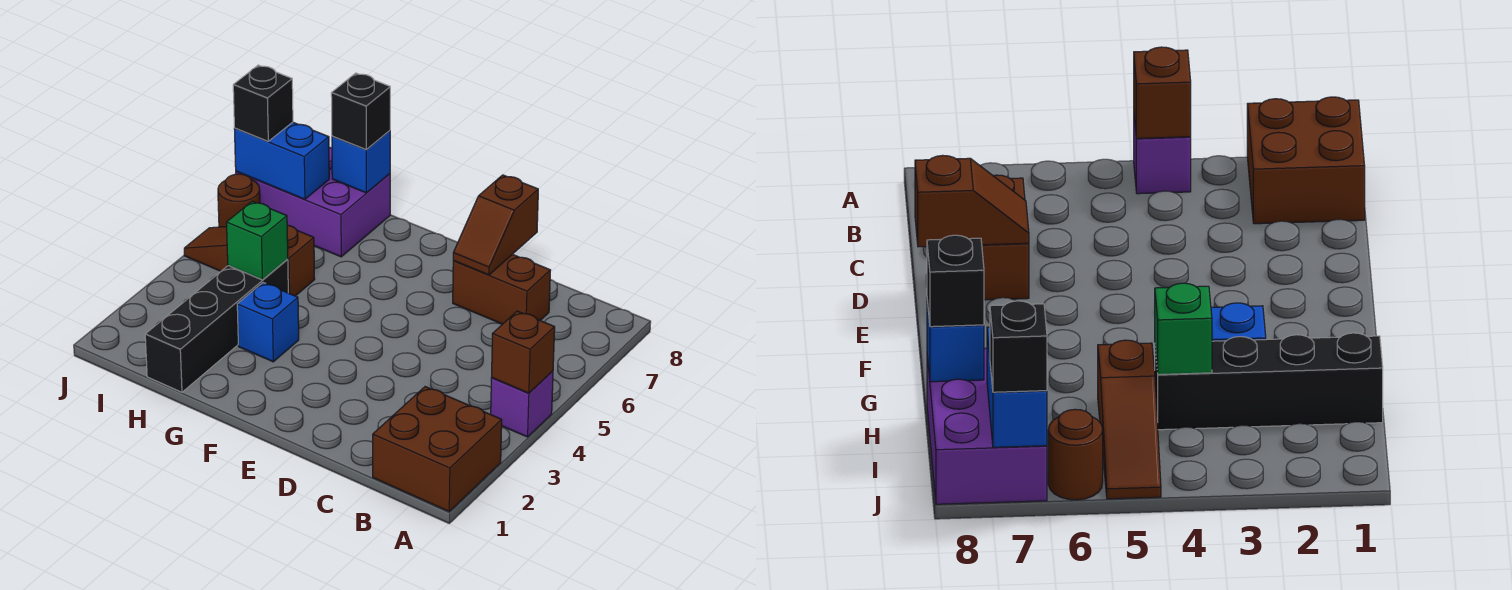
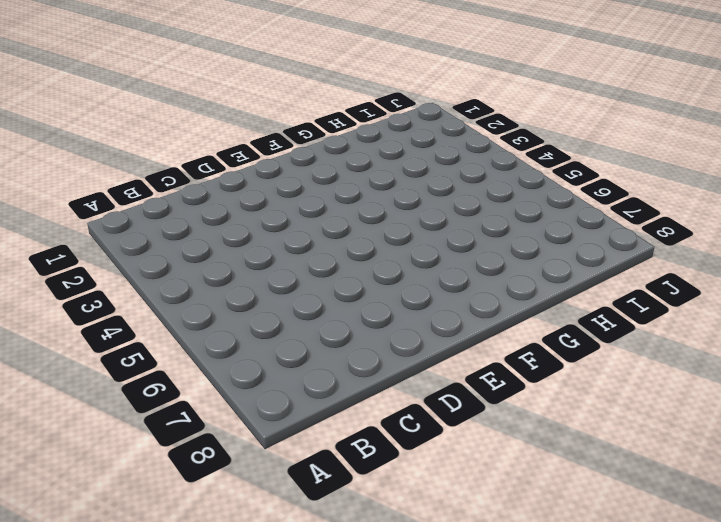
none -> brown 2x2 brick [373,387,502,511]
none -> purple 1x1 brick [491,371,553,437]
none -> brown 1x2 brick [453,254,550,324]

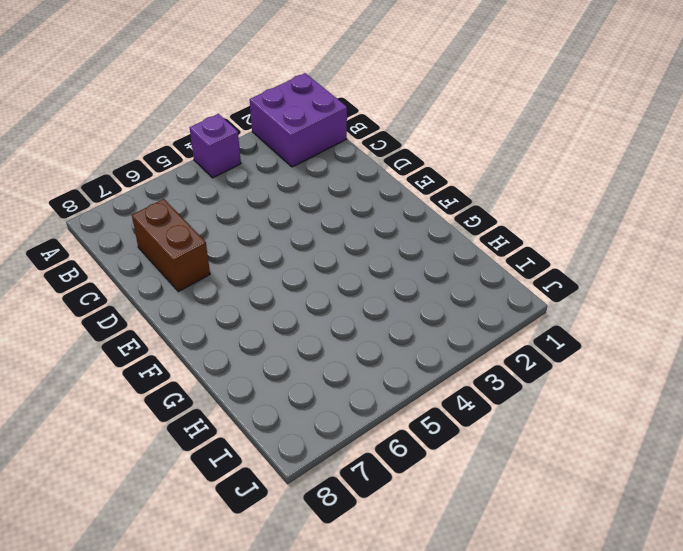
purple 2x2 brick [250,73,347,167] -> brown 2x2 brick [373,387,502,511]
none -> blue 1x1 brick [237,283,299,362]
none -> black 1x4 brick [145,259,288,392]
none -> brown 1x3 slope [184,225,315,296]

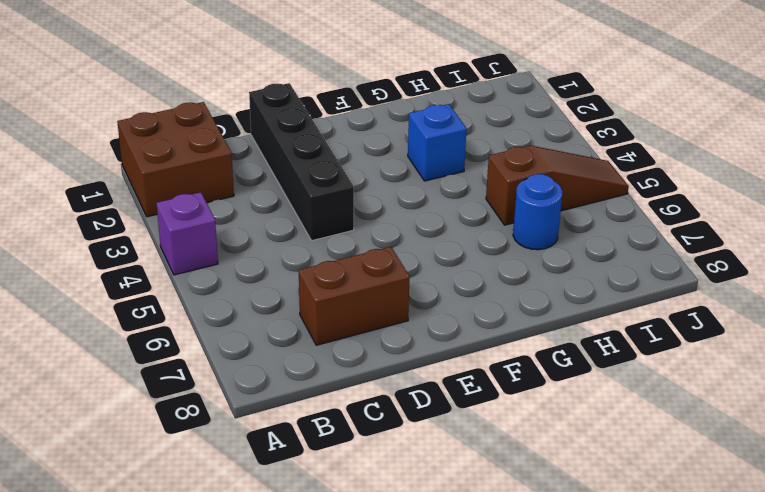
black 1x4 brick [249,83,354,241] -> black 1x4 brick moved to [145,259,288,392]
blue 1x1 round brick [513,174,562,250] -> none
none -> purple 2x3 brick [236,147,390,257]
none -> brown 1x1 round brick [218,174,260,227]
none -> brown 1x1 brick [492,311,555,393]

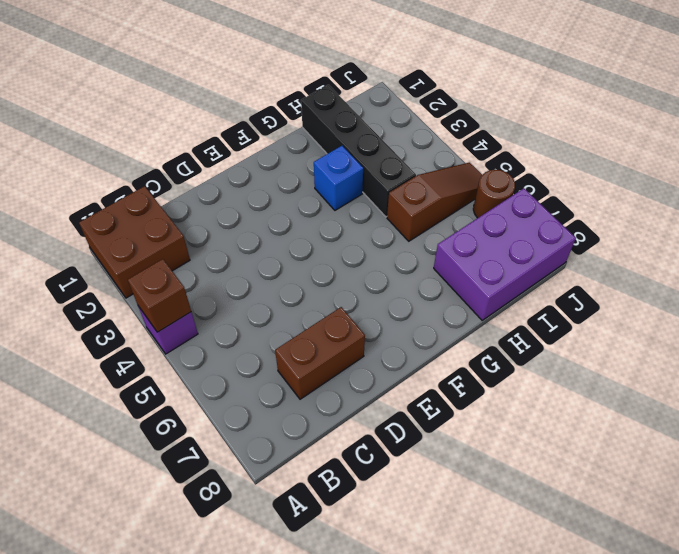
none -> brown 1x2 slope [453,175,538,275]
none -> green 1x1 brick [227,201,288,280]
none -> blue 1x1 brick [332,131,390,193]

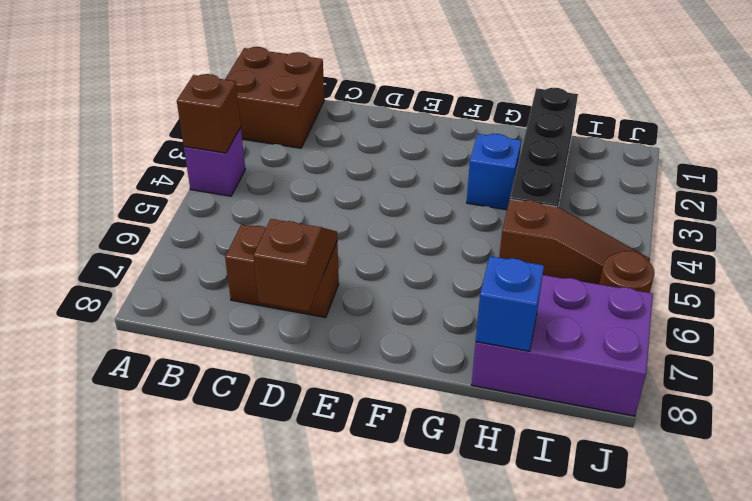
none -> green 1x1 brick [227,201,288,280]
none -> blue 1x2 brick [234,122,329,199]
none -> black 1x1 brick [331,73,390,150]

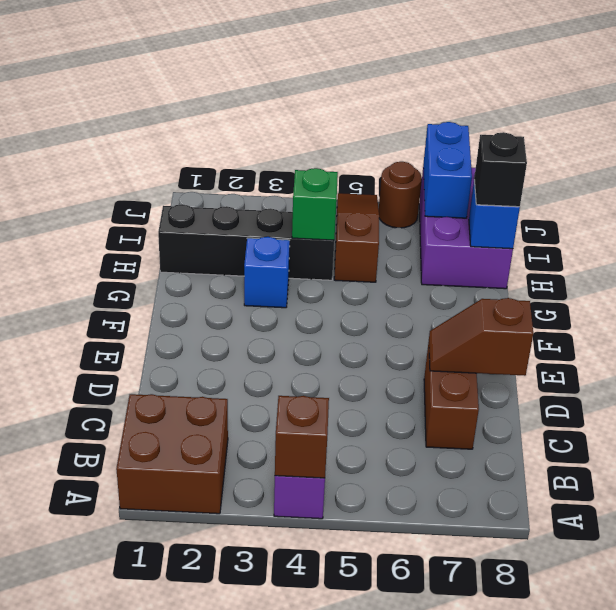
none -> black 1x1 brick [233,65,293,141]

